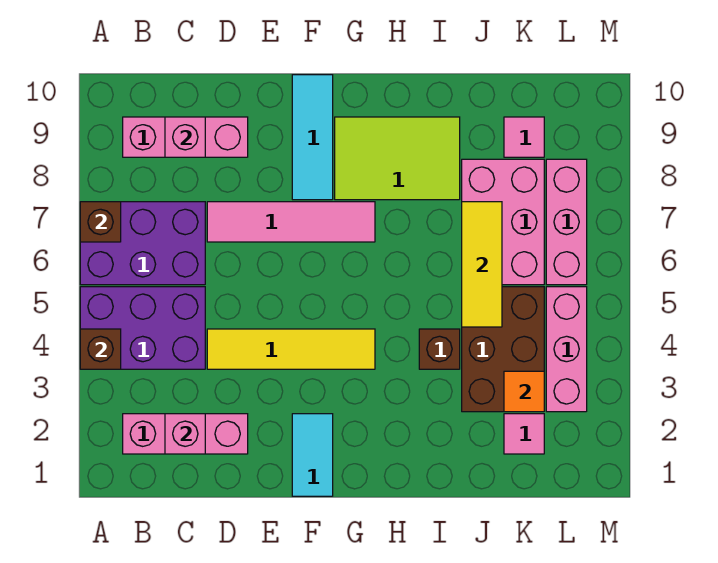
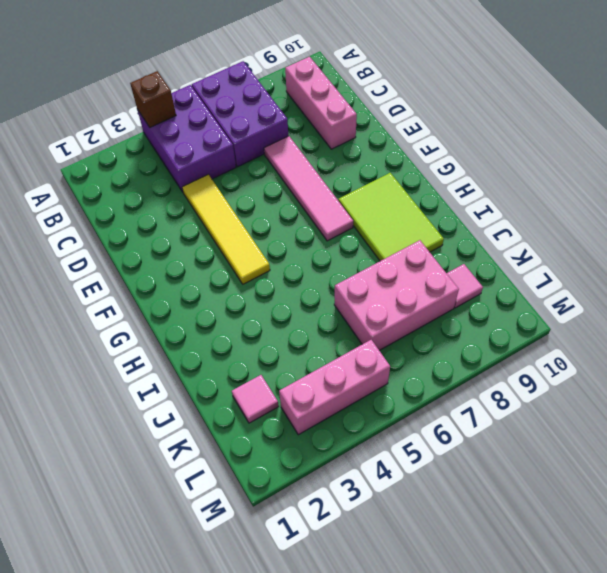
none -> pink 1x3 brick [123,414,248,454]
none -> cyan 1x2 tile [292,414,333,496]
none -> cyan 1x3 tile [292,75,333,200]

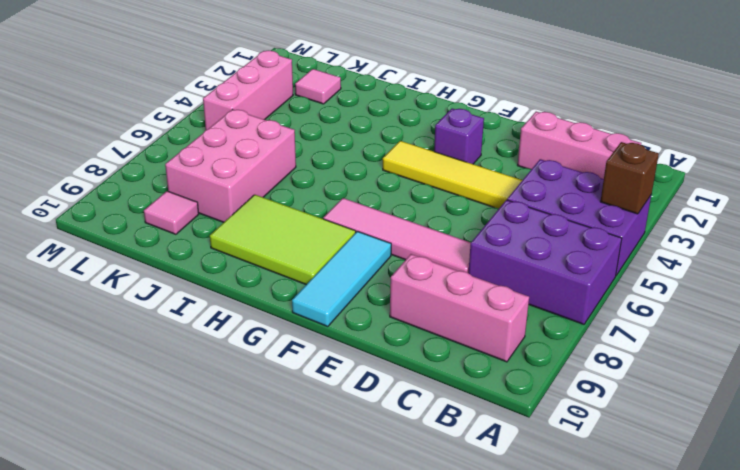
purple 1x1 brick [434,109,484,164] -> none
none -> cyan 1x2 tile [292,414,333,496]
none -> brown 1x1 brick [419,329,460,369]
none -> brown 2x3 brick [462,287,544,412]

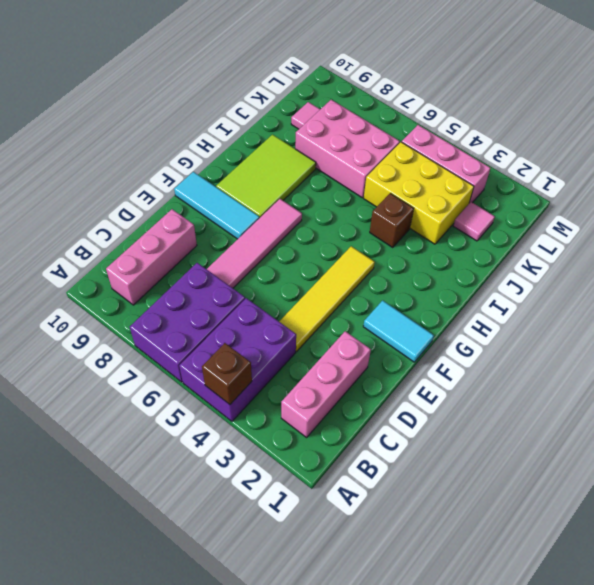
yellow 2x3 brick [364,142,474,244] -> brown 2x3 brick [462,287,544,412]
none -> pink 1x3 brick [546,159,587,285]
none -> brown 1x1 brick [80,202,121,242]
none -> pink 1x1 brick [165,414,205,454]

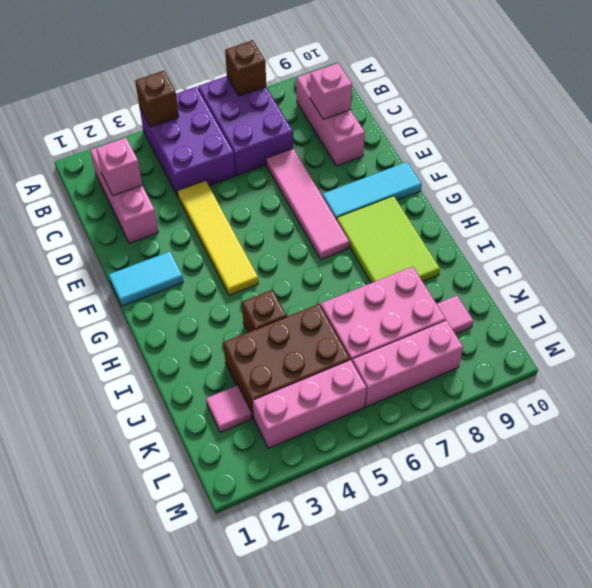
none -> yellow 1x3 tile [462,202,502,327]
none -> orange 1x1 tile [504,371,544,412]

